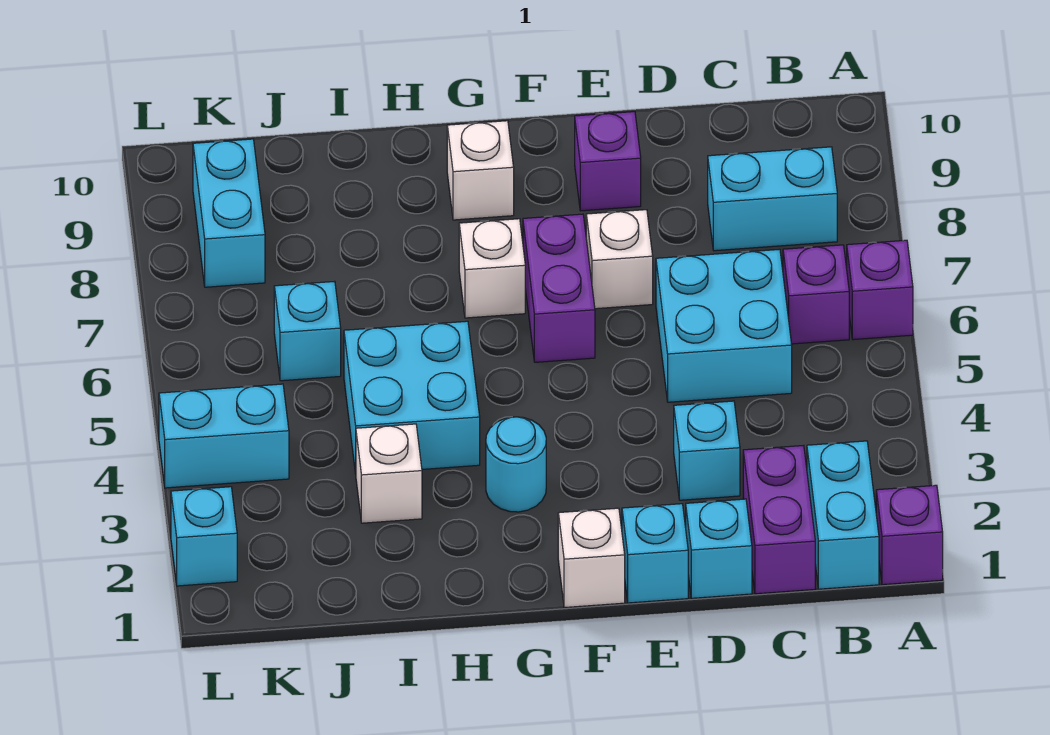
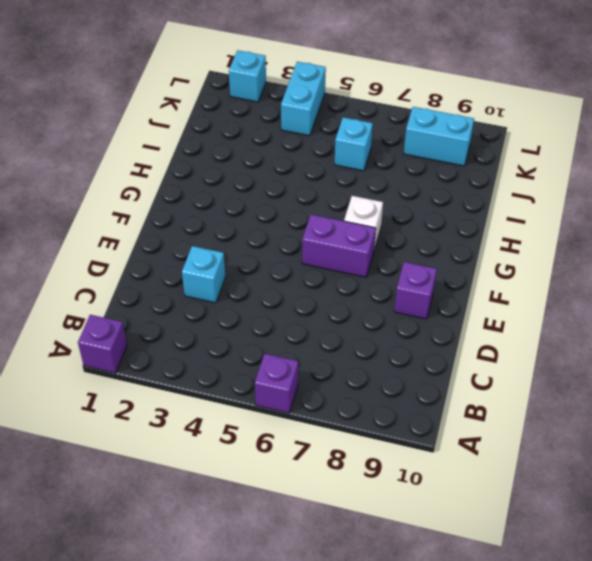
none -> cyan 1x2 brick [807,441,879,589]
none -> purple 1x1 brick [783,245,849,344]
none -> cyan 1x2 brick [708,147,837,251]

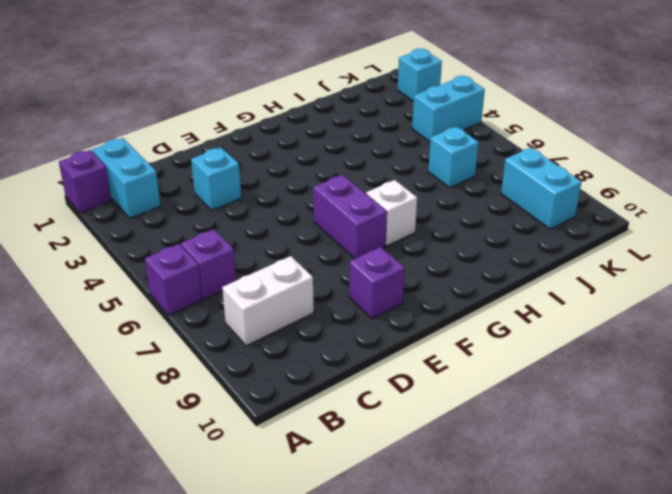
white 1x2 brick [222,256,314,346] -> cyan 1x2 brick [708,147,837,251]
none -> purple 1x2 brick [743,446,815,594]
none -> cyan 2x2 brick [656,249,792,402]
none -> cyan 1x1 brick [686,499,752,598]

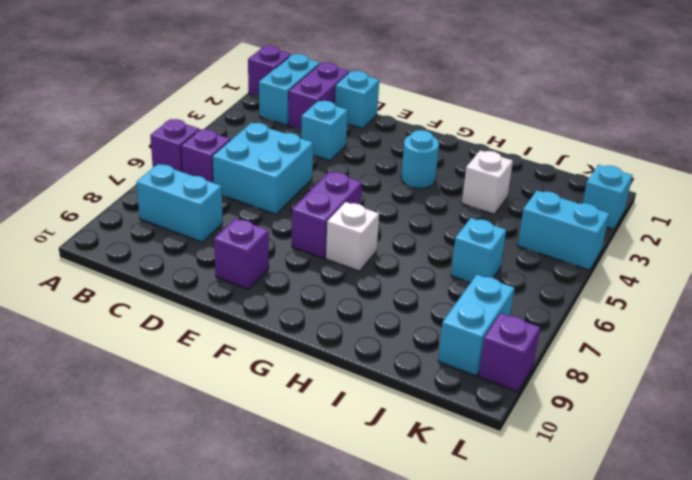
purple 1x1 brick [478,313,540,392] -> none
none -> cyan 1x1 brick [622,504,688,603]
none -> white 1x1 brick [586,210,653,309]
none -> white 1x1 brick [558,508,625,608]

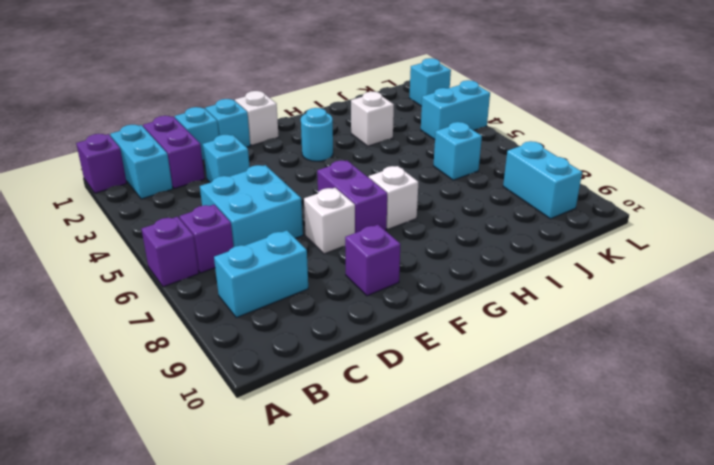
none -> white 1x1 brick [447,121,514,220]
none -> cyan 2x2 brick [344,321,480,474]

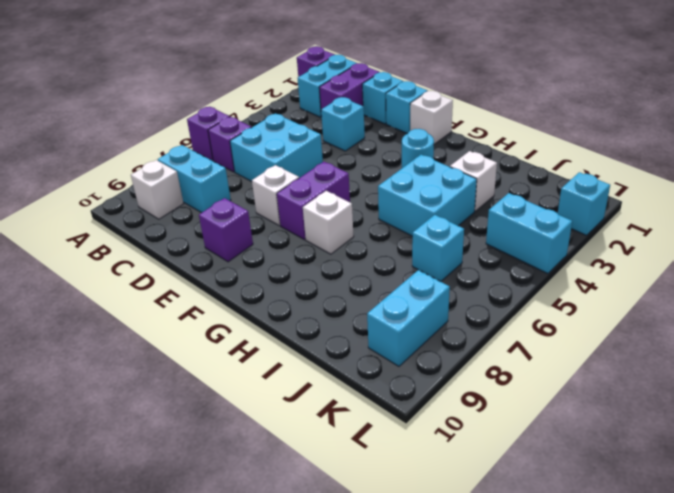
white 1x1 brick [131,160,184,219] -> white 1x1 brick moved to [447,121,514,220]

